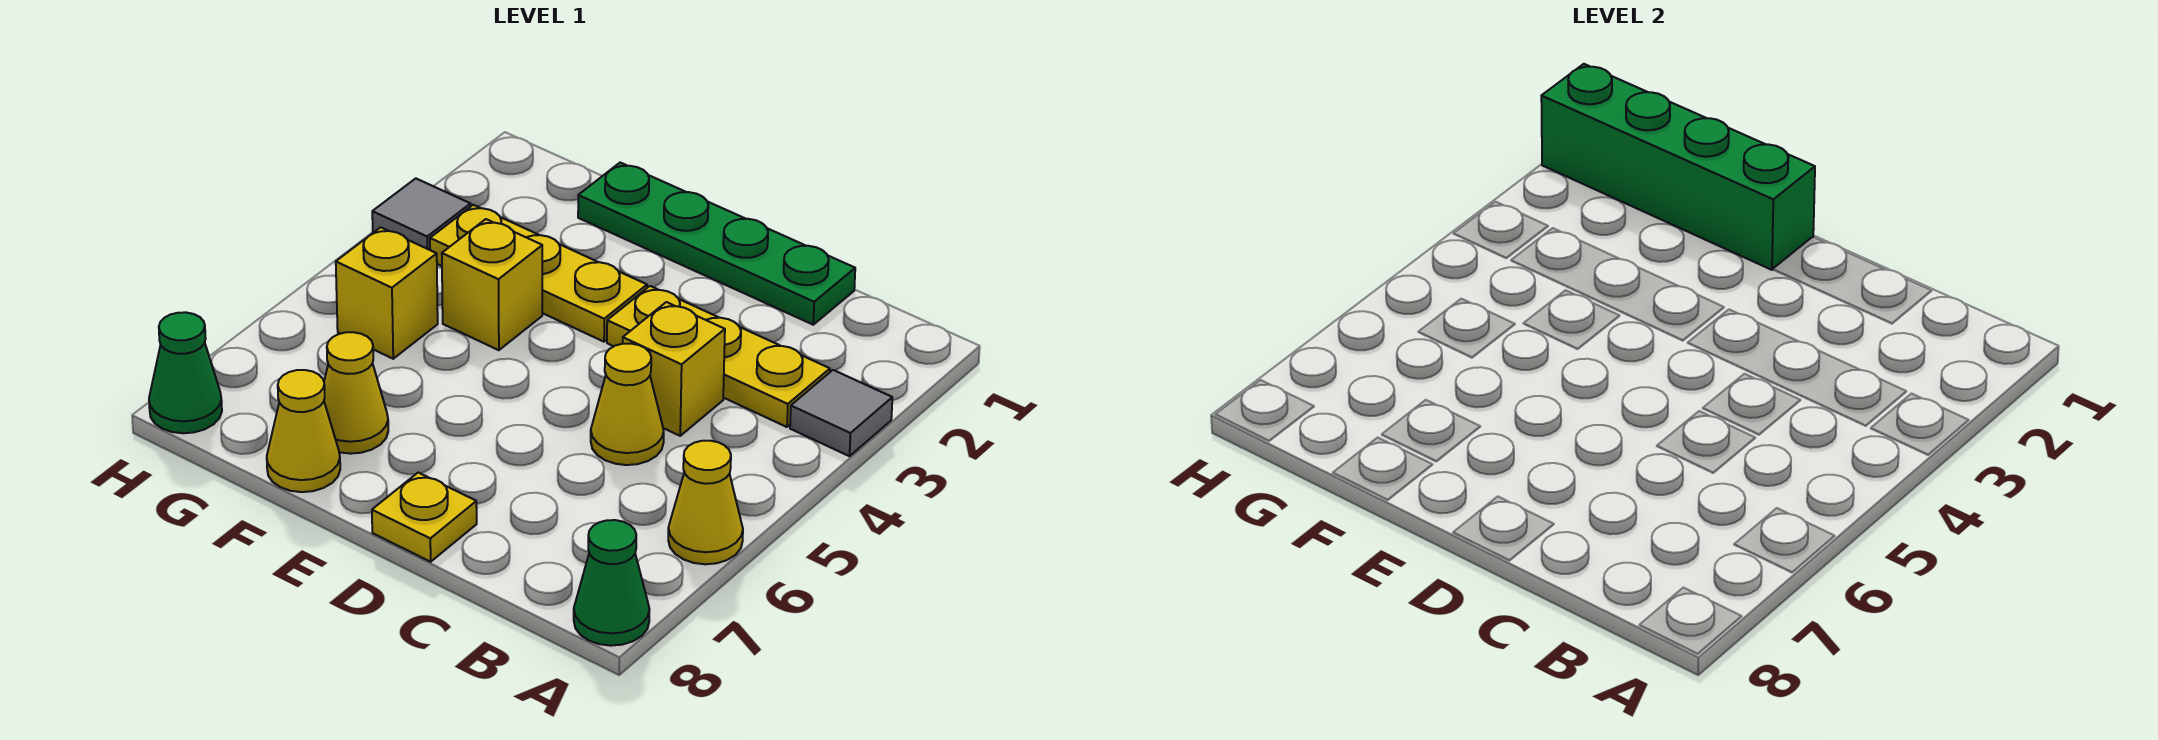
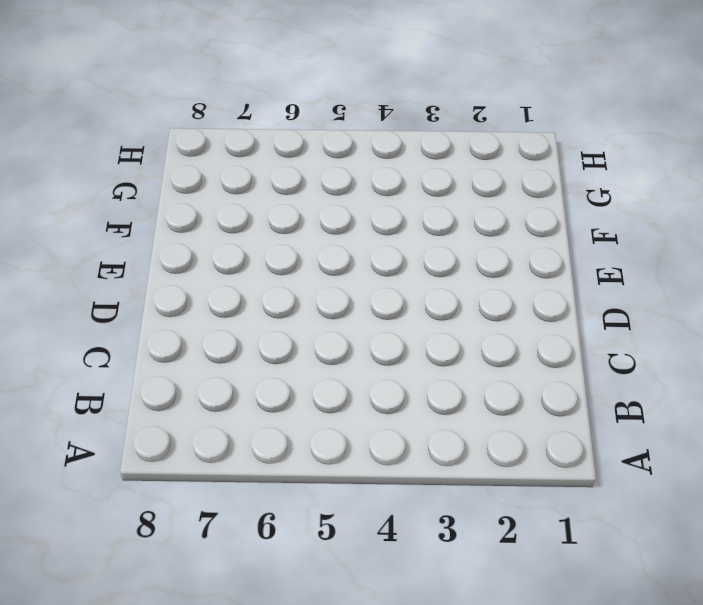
none -> grey 1x1 tile [790,370,892,456]
none -> yellow 1x1 cone [668,441,743,564]
none -> green 1x1 cone [574,520,650,646]

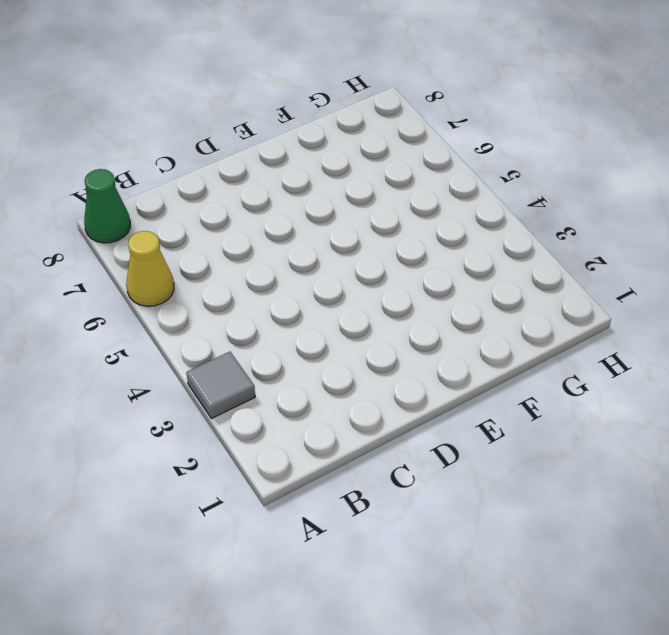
none -> yellow 1x3 plate [607,286,830,427]
none -> green 1x4 plate [578,163,855,325]
none -> yellow 1x1 brick [623,302,725,436]

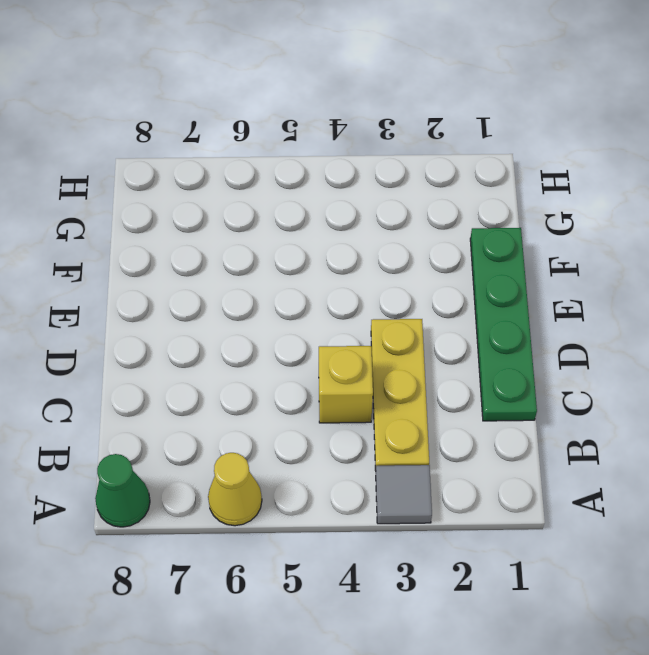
none -> yellow 1x1 cone [591,343,664,465]
none -> yellow 1x1 plate [372,473,477,562]
none -> yellow 1x3 plate [430,205,647,342]

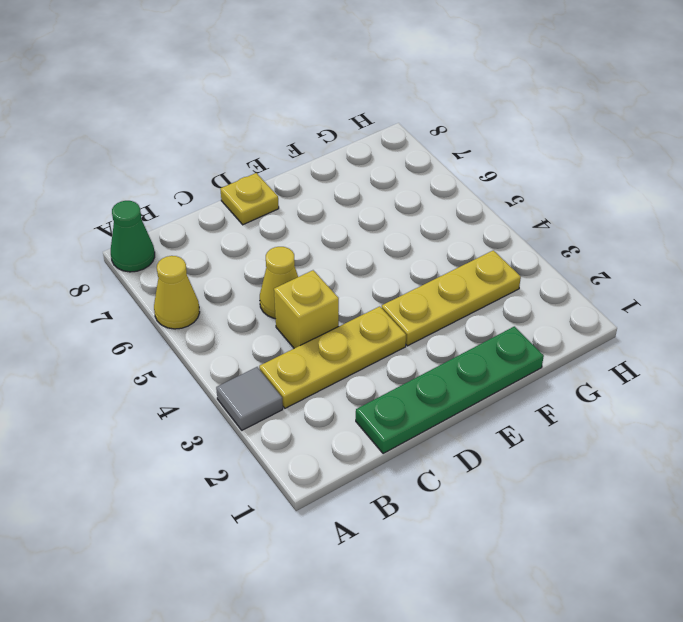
none -> yellow 1x1 brick [442,219,542,350]
none -> yellow 1x1 cone [324,332,388,454]
none -> yellow 1x1 cone [267,370,340,492]

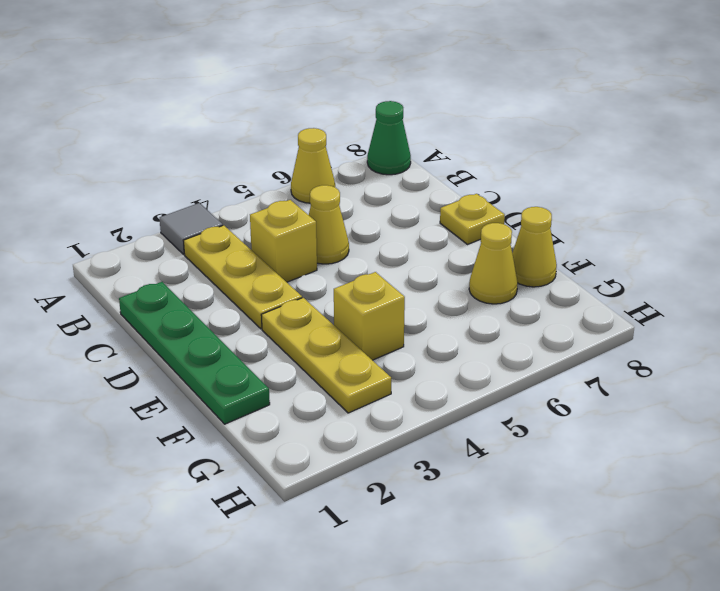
none -> yellow 1x1 brick [336,227,438,359]
none -> grey 1x1 tile [372,178,471,250]
none -> green 1x1 cone [149,312,222,433]

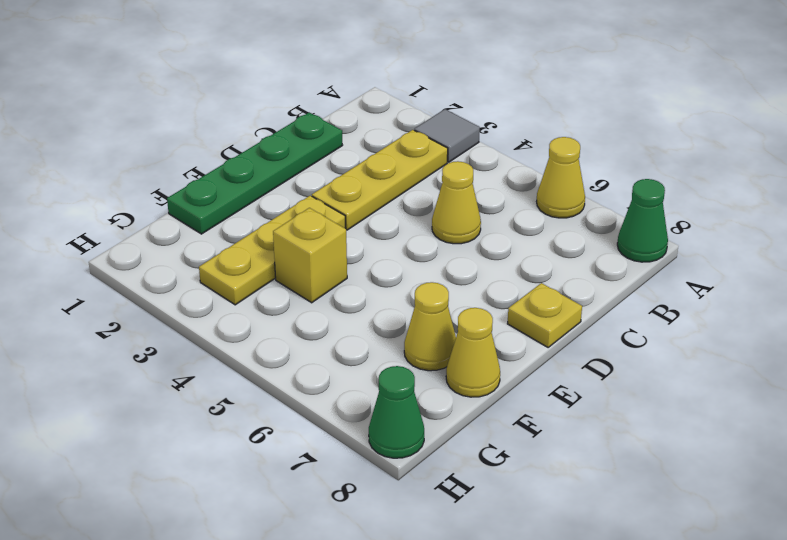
none -> yellow 1x1 brick [623,302,725,436]
none -> yellow 1x1 brick [336,227,438,359]
none -> grey 1x1 tile [372,178,471,250]

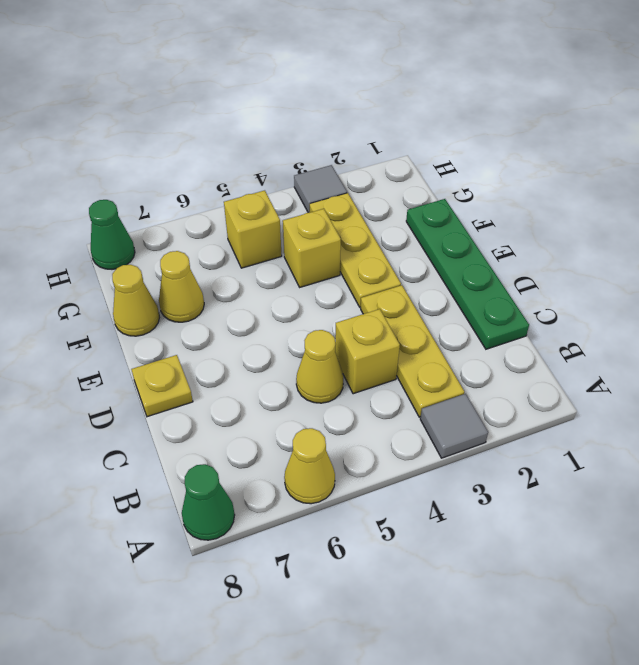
none -> green 1x4 brick [1541,64,1815,270]

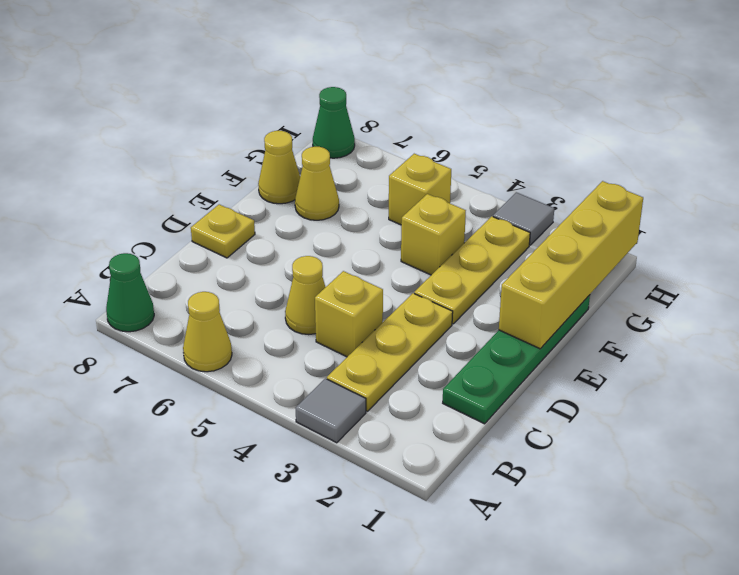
yellow 1x4 brick [499,181,643,349] -> green 1x4 brick [1541,64,1815,270]

